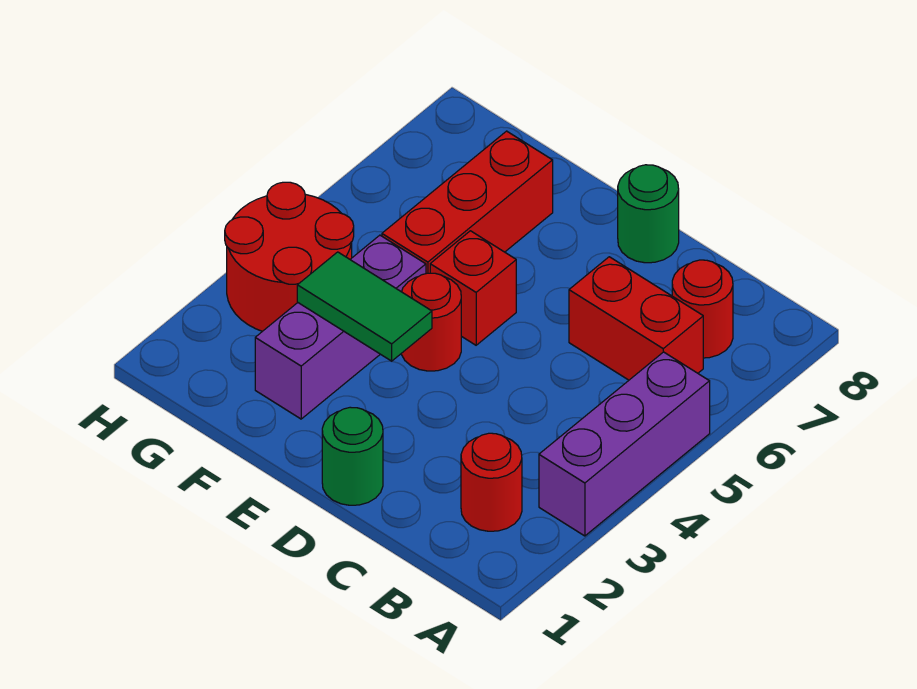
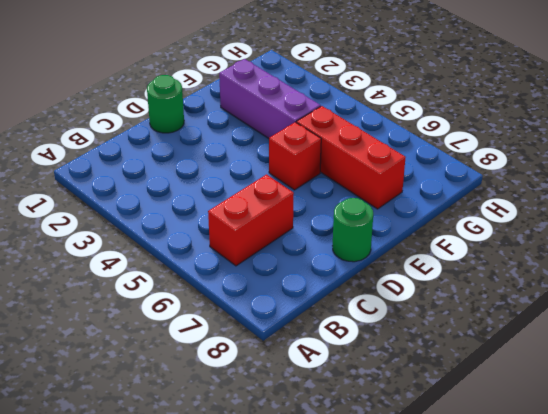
none -> purple 1x3 brick [539,352,710,536]
none -> red 1x1 round brick [461,433,522,531]
none -> red 1x1 round brick [672,260,733,358]

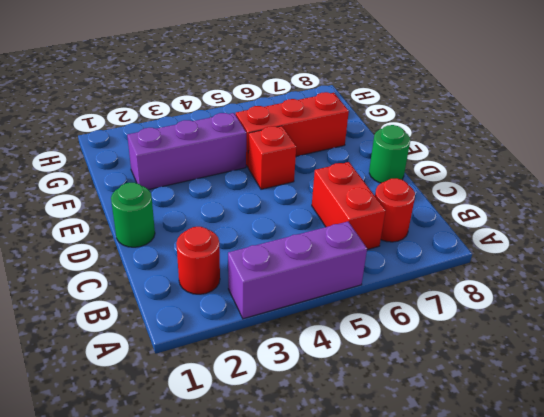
none -> red 1x1 round brick [401,273,461,371]
none -> red 2x2 round brick [225,182,354,331]
none -> green 1x2 tile [297,252,432,361]

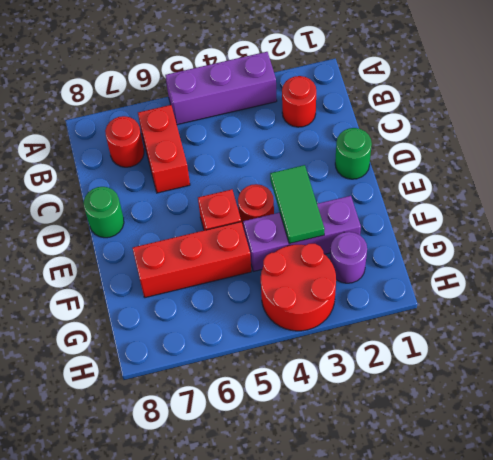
purple 1x1 round brick [330,232,367,283] -> none

